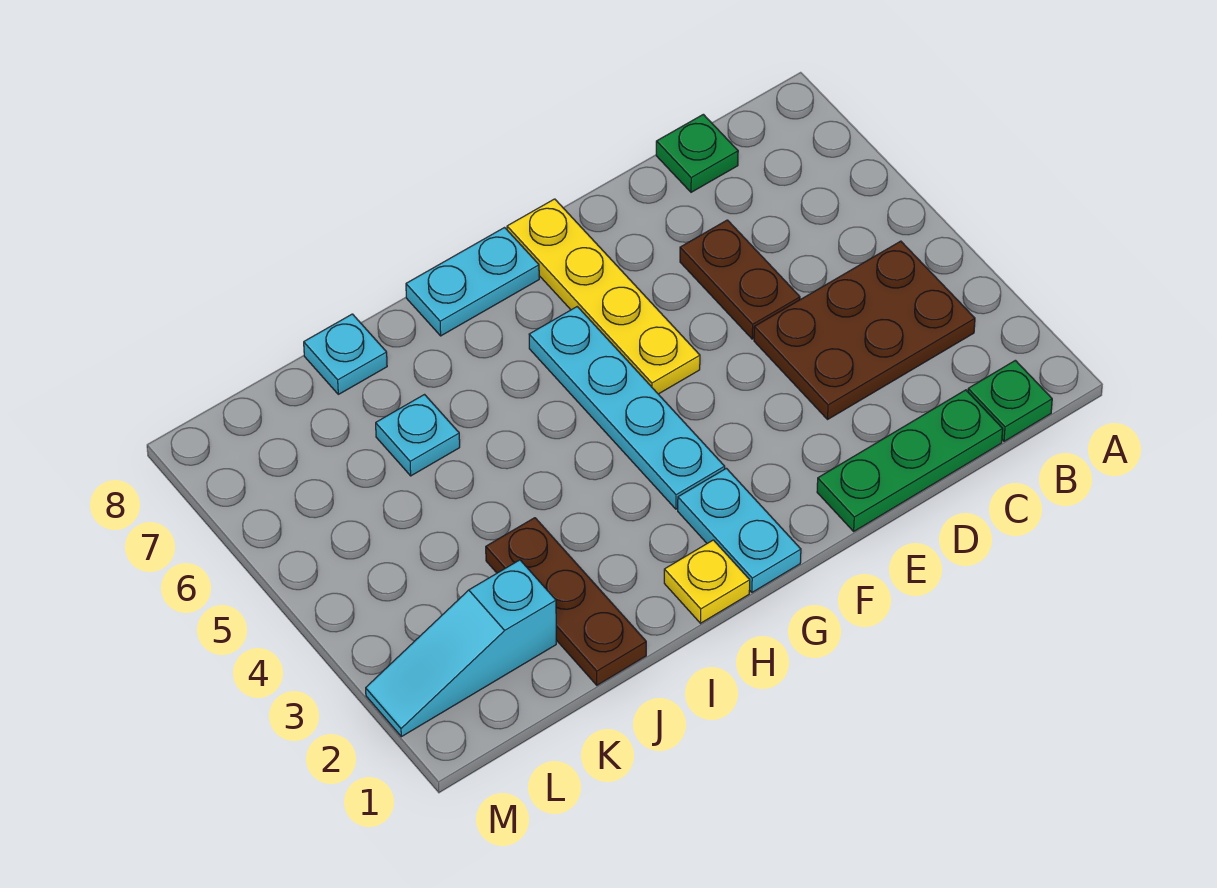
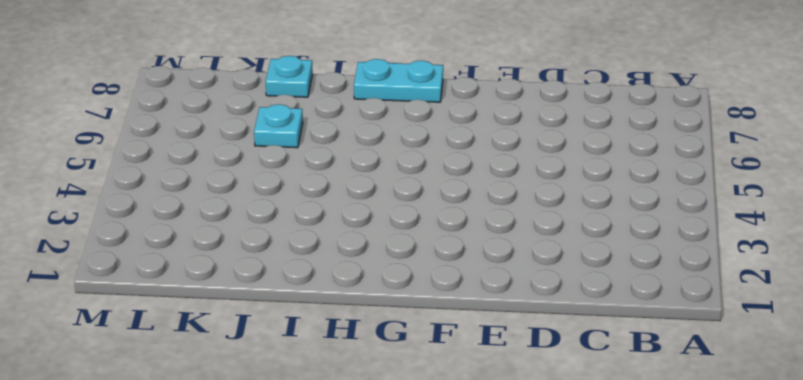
none -> green 1x1 plate [968,360,1052,441]
none -> brown 2x3 plate [754,241,975,419]
none -> green 1x3 plate [817,390,1003,531]

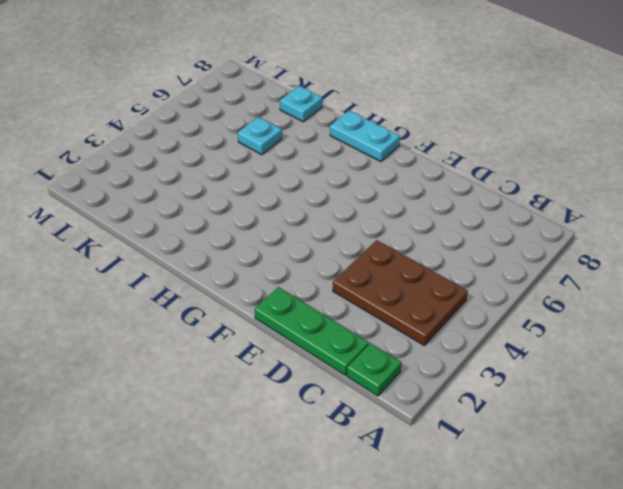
none -> green 1x1 plate [656,114,738,192]
none -> brown 1x2 plate [680,220,800,339]
none -> yellow 1x4 plate [507,199,700,394]

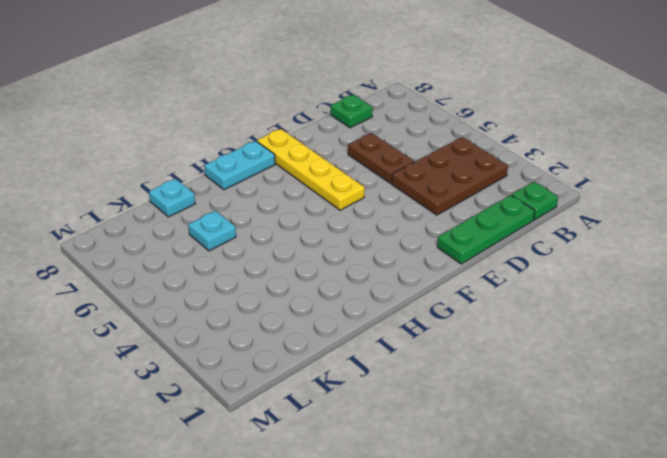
none -> cyan 1x2 plate [678,468,801,592]
none -> cyan 1x4 plate [529,307,725,509]
none -> yellow 1x1 plate [664,540,750,623]

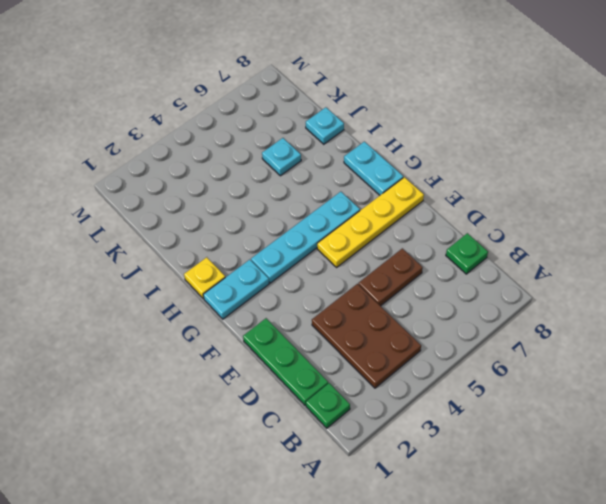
none -> brown 1x3 plate [486,518,646,685]
none -> cyan 1x3 slope [366,560,556,737]

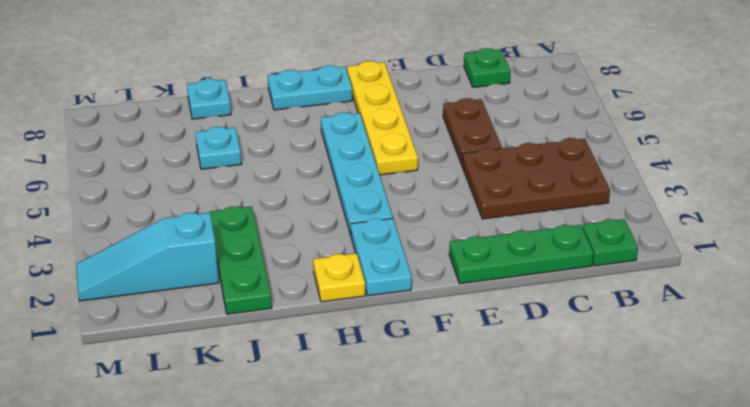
green 1x3 plate [210,207,272,314] -> brown 1x3 plate [486,518,646,685]

